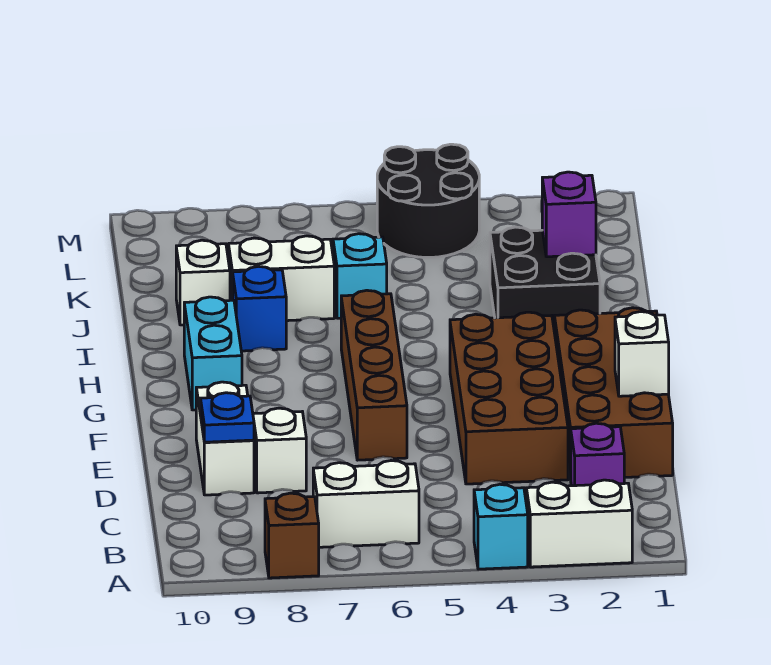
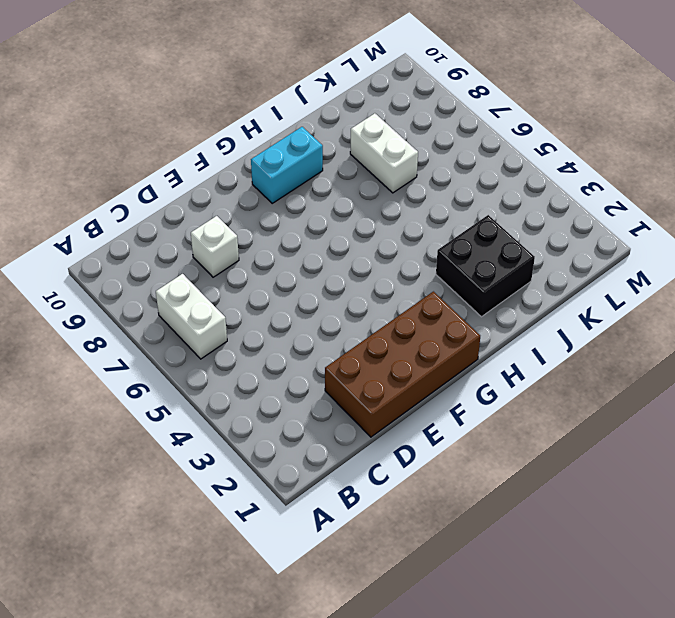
none -> white 1x2 brick [526,480,632,567]
none -> cyan 1x1 brick [474,484,528,569]
none -> brown 1x1 brick [265,493,319,578]

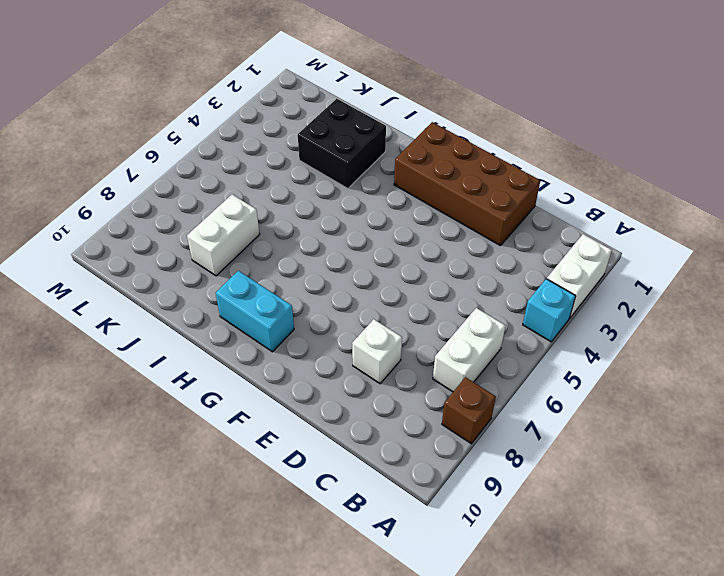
none -> purple 1x1 brick [571,423,624,486]
none -> brown 2x4 brick [450,312,568,484]
none -> white 1x2 brick [196,382,254,495]

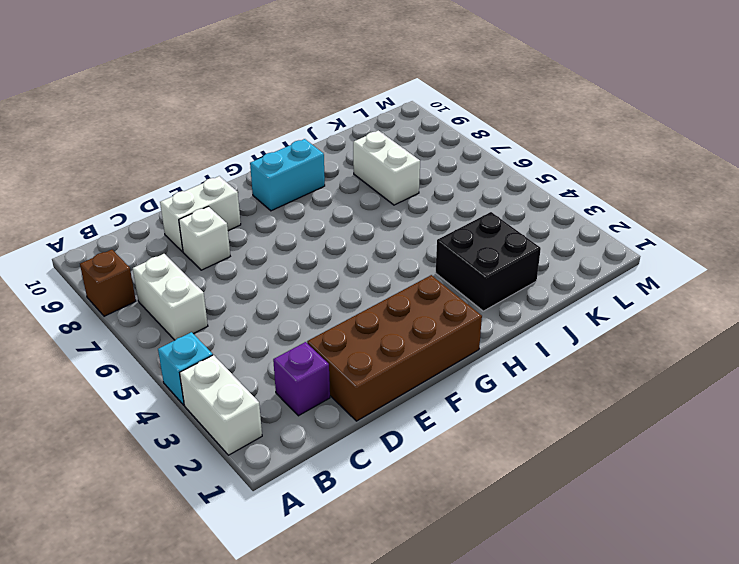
none -> brown 2x4 brick [450,312,568,484]
none -> brown 1x4 brick [341,290,407,460]
none -> blue 1x1 brick [233,266,286,351]

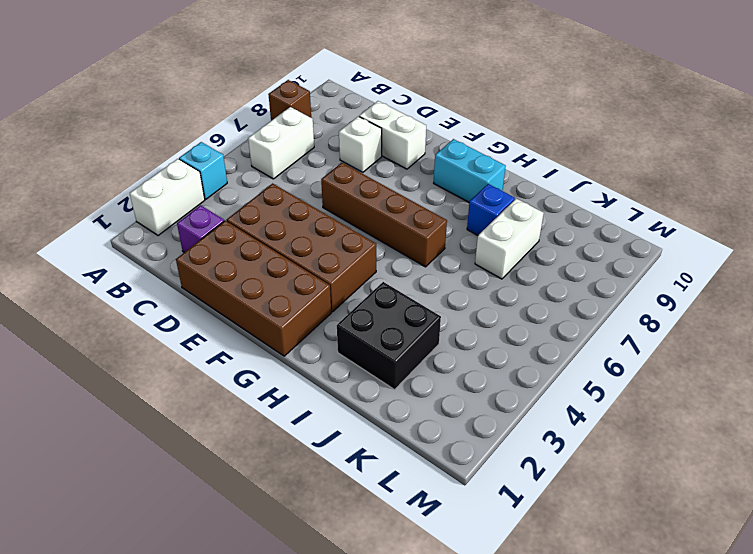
none -> cyan 1x1 brick [333,234,387,318]
none -> white 1x1 brick [176,240,230,325]
none -> black 2x2 round brick [377,144,479,257]

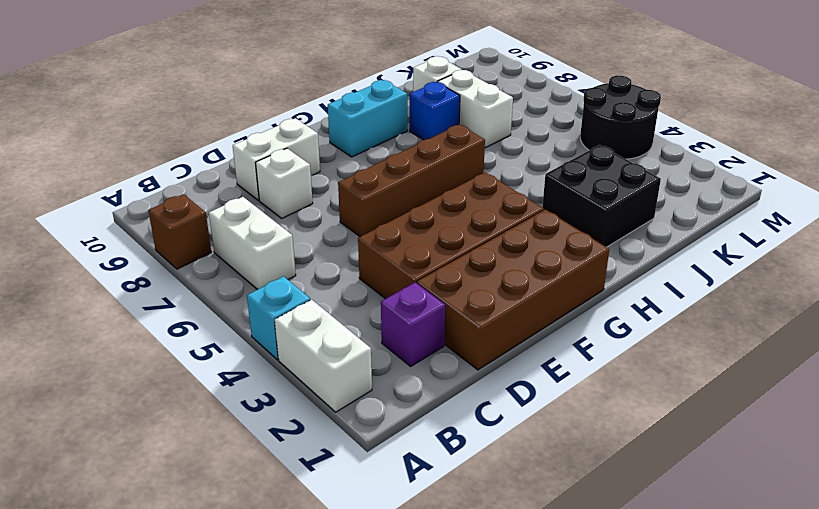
none -> cyan 1x1 brick [333,234,387,318]
none -> blue 1x1 plate [200,393,254,442]
none -> white 1x1 brick [615,312,669,396]

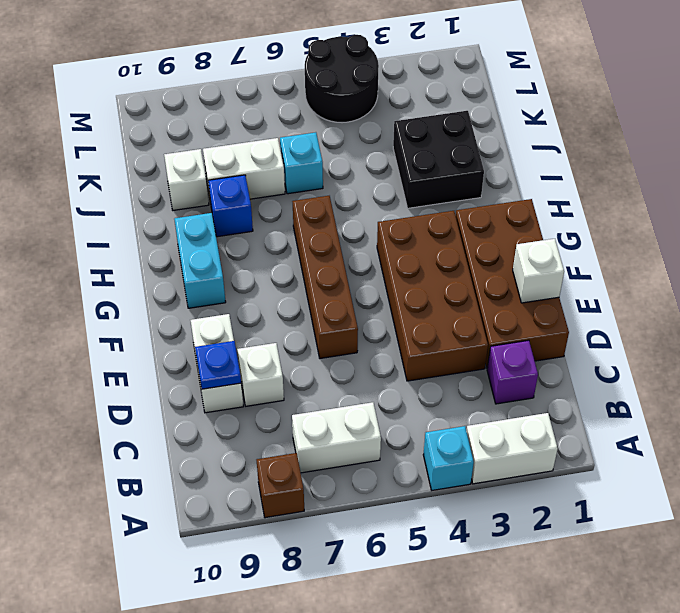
none -> purple 1x1 brick [542,172,596,257]

